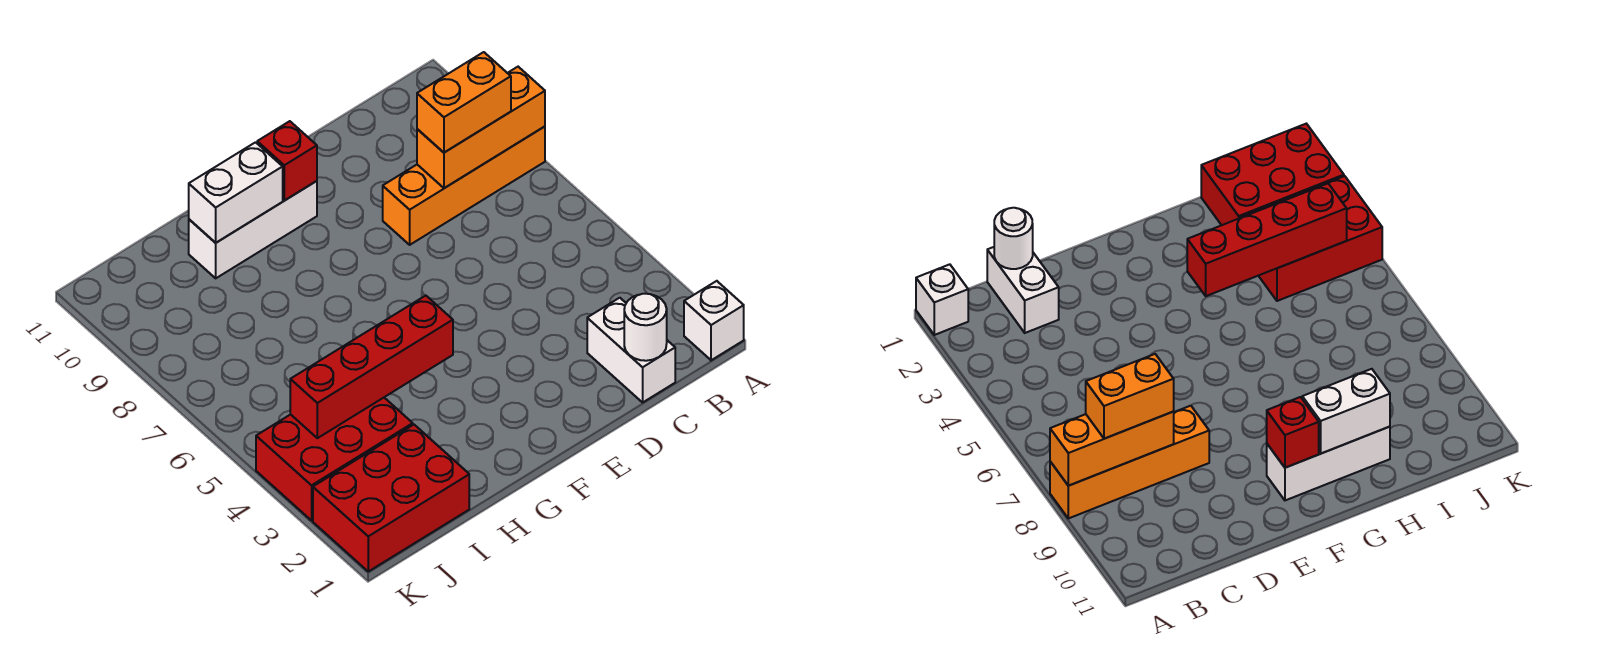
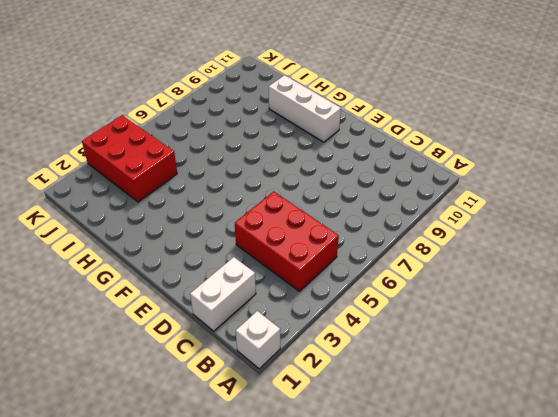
red 2x3 brick [235,191,339,291] -> red 2x3 brick moved to [313,425,469,571]
none -> orange 1x4 brick [383,127,545,245]
none -> orange 1x3 brick [417,67,545,188]
none -> white 1x1 round brick [624,294,667,361]

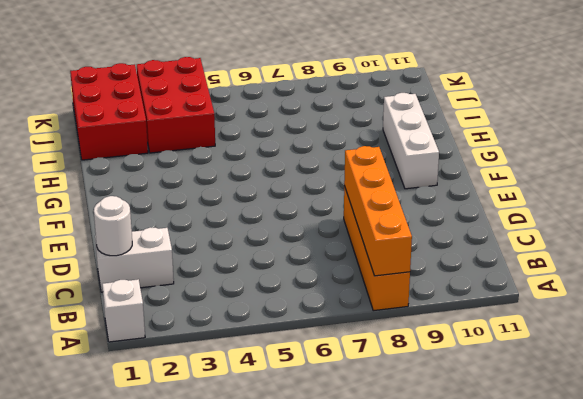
orange 1x4 brick [344,146,412,276] -> orange 1x3 brick [417,67,545,188]
none -> red 1x1 brick [257,121,317,201]
none -> red 1x4 brick [290,296,453,438]
none -> white 1x2 brick [189,142,283,243]

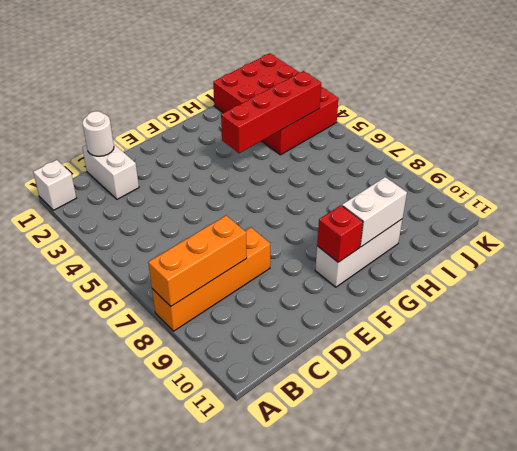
none -> orange 1x2 brick [417,52,511,153]

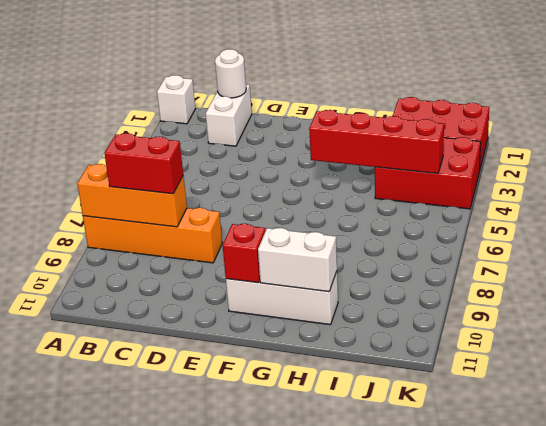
red 1x2 brick [104,133,183,194] -> orange 1x2 brick [417,52,511,153]

